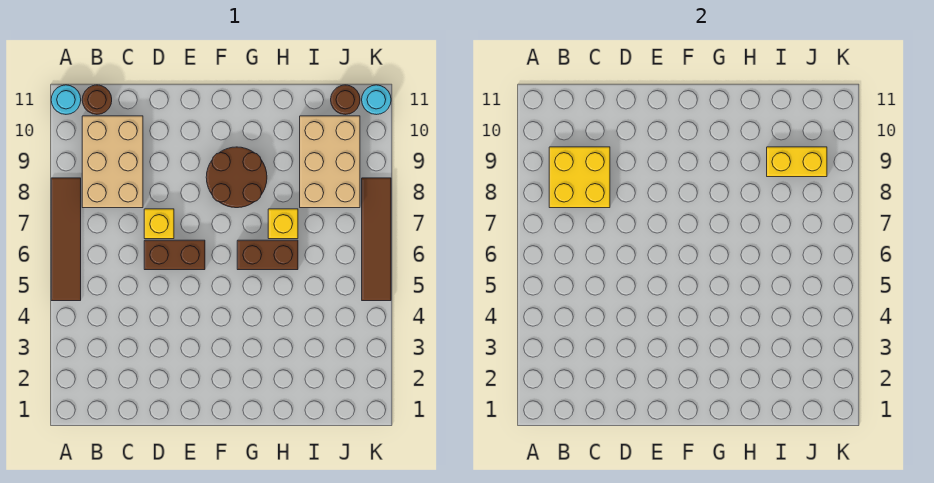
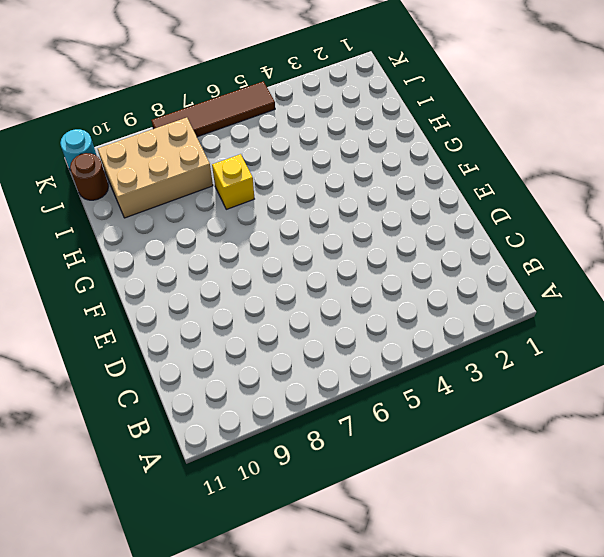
none -> brown 1x4 tile [51,178,81,301]
none -> cyan 1x1 round brick [51,85,81,114]
none -> tan 2x3 brick [82,116,143,208]

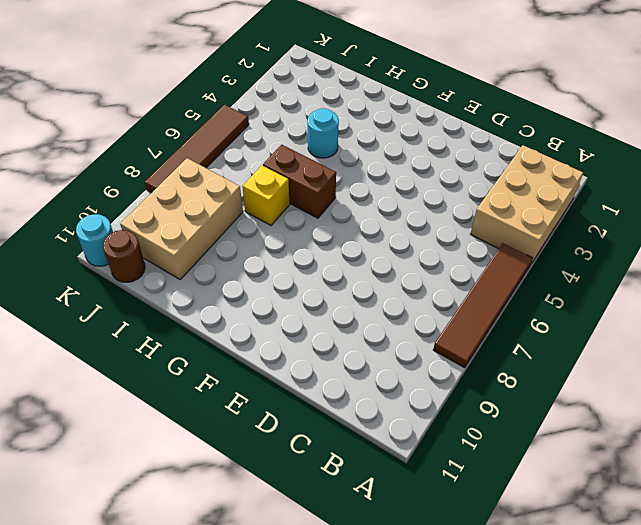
tan 2x3 brick [471,145,583,264] -> tan 2x3 brick moved to [82,116,143,208]
cyan 1x1 round brick [308,108,339,158] -> cyan 1x1 round brick moved to [51,85,81,114]
none -> brown 1x1 round brick [82,85,112,114]
none -> brown 1x2 brick [144,240,205,270]
none -> yellow 1x1 brick [144,209,174,239]

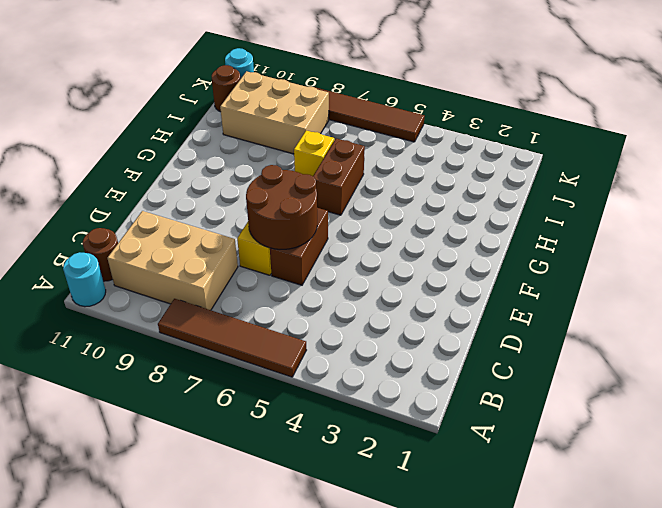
brown 2x2 round brick [246,165,317,249] -> brown 2x2 round brick moved to [206,147,267,208]
none -> yellow 2x2 brick [549,147,610,208]
none -> yellow 1x2 brick [767,147,827,177]

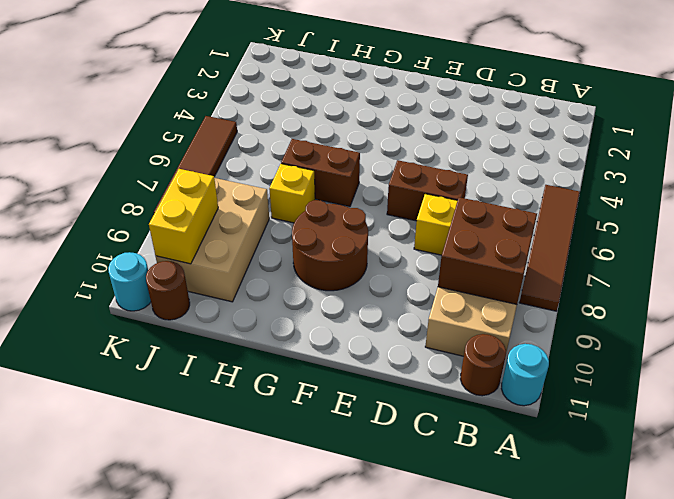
brown 2x2 brick [438,197,537,304] -> yellow 2x2 brick [549,147,610,208]
yellow 1x2 brick [149,169,218,264] -> yellow 1x2 brick turned to [767,147,827,177]

